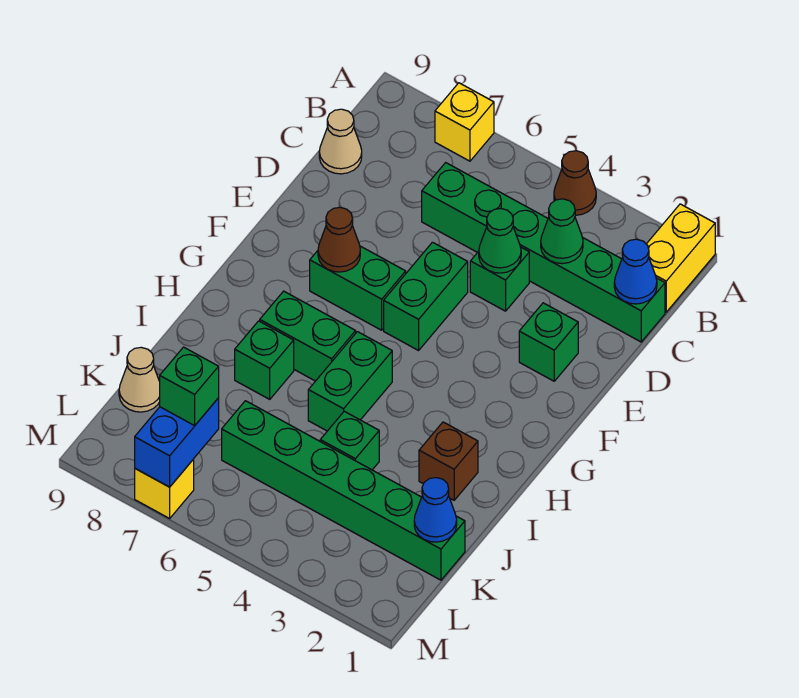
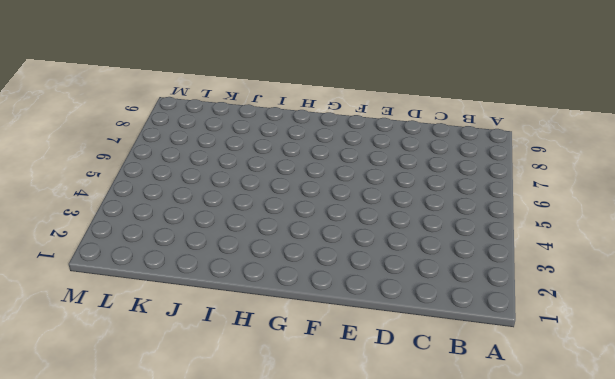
none -> yellow 1x2 brick [647,204,715,312]
none -> brown 1x1 cone [554,151,596,215]
none -> yellow 1x1 brick [435,83,494,161]

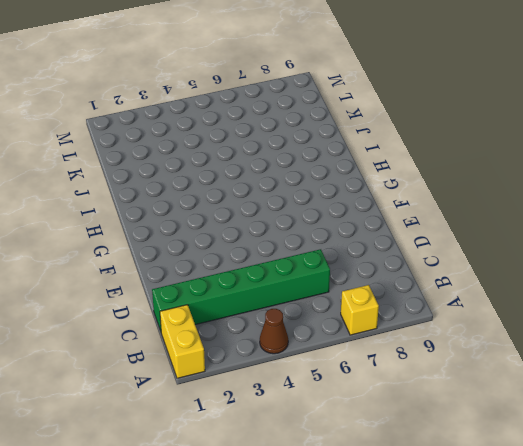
none -> tan 1x1 cone [319,109,362,174]
none -> green 1x1 brick [470,247,529,311]
none -> green 1x1 brick [519,303,578,381]

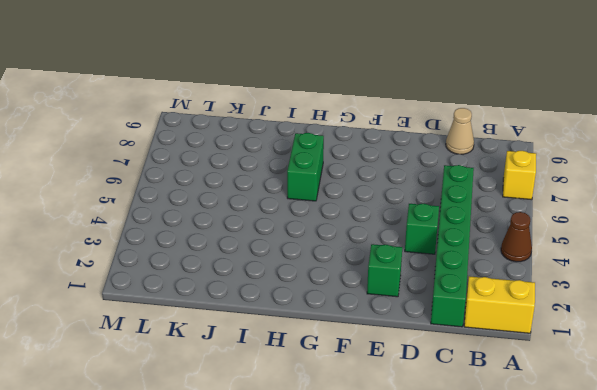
none -> green 1x2 brick [384,242,468,350]
none -> green 1x2 brick [310,246,406,330]
none -> green 1x2 brick [308,332,392,431]

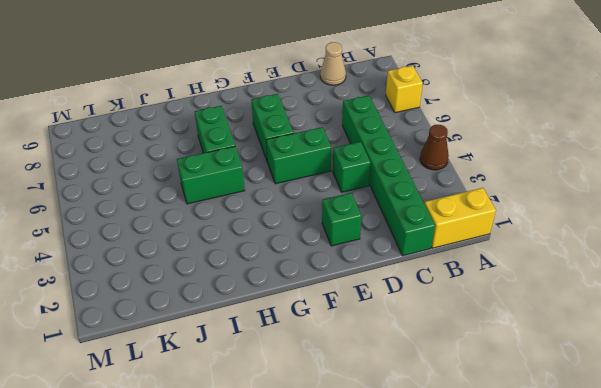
none -> brown 1x1 brick [419,422,478,500]
none -> green 1x1 brick [235,321,294,399]
none -> green 1x1 brick [320,411,379,470]

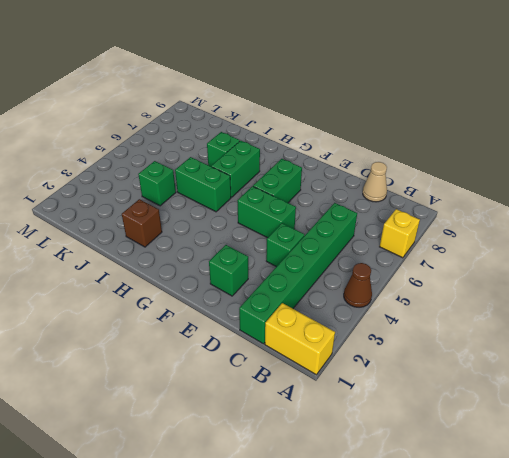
none -> green 1x6 brick [222,401,465,580]
none -> tan 1x1 cone [119,347,160,412]
none -> yellow 1x1 brick [135,459,194,518]

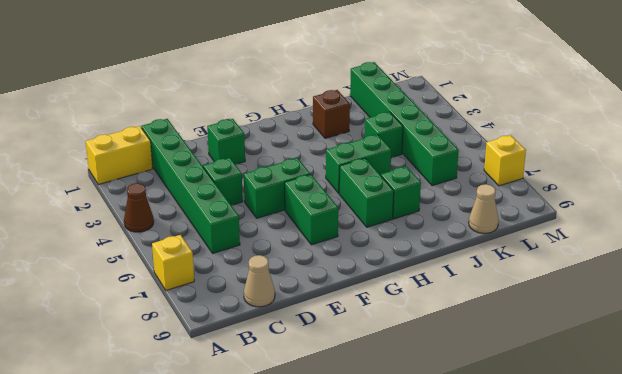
none -> blue 1x1 cone [614,239,657,304]
none -> green 1x1 cone [541,199,583,264]
none -> green 1x1 cone [479,209,521,273]

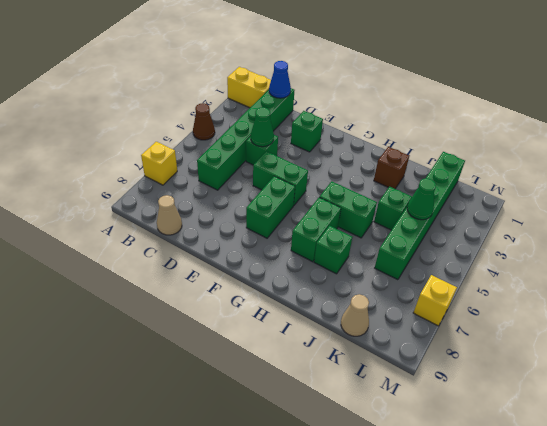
green 1x1 cone [407,178,436,220] -> green 1x1 cone moved to [541,199,583,264]
none -> brown 1x1 cone [318,207,360,272]
none -> blue 1x1 cone [414,478,457,542]
none -> blue 1x2 brick [135,398,219,487]

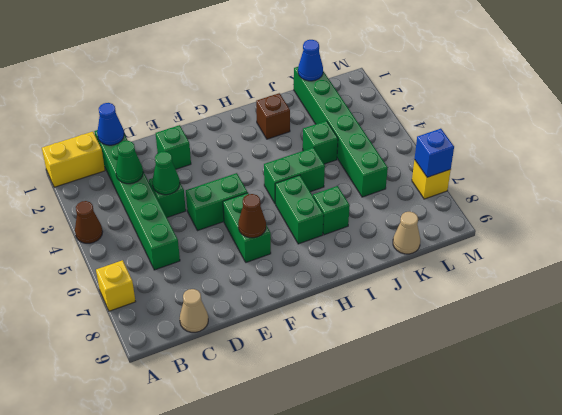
blue 1x1 brick [415,129,454,177] -> blue 1x2 brick [135,398,219,487]
none -> green 1x1 brick [160,347,219,426]

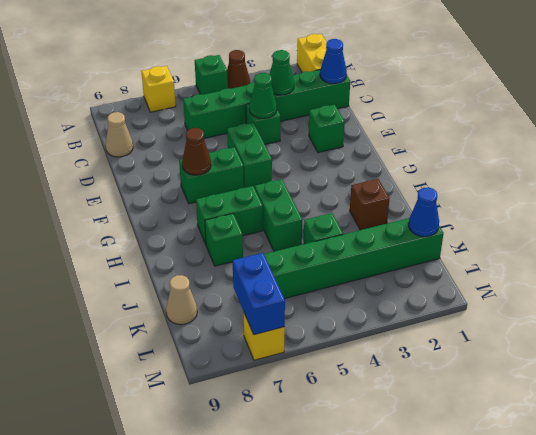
green 1x1 brick [195,55,228,95] -> green 1x1 brick moved to [160,347,219,426]

